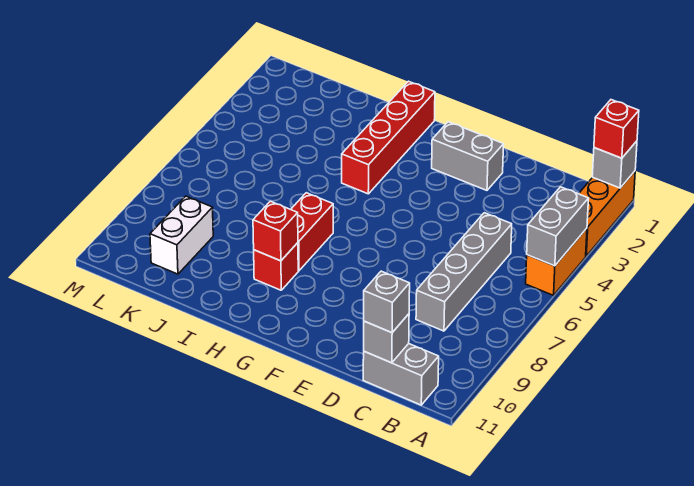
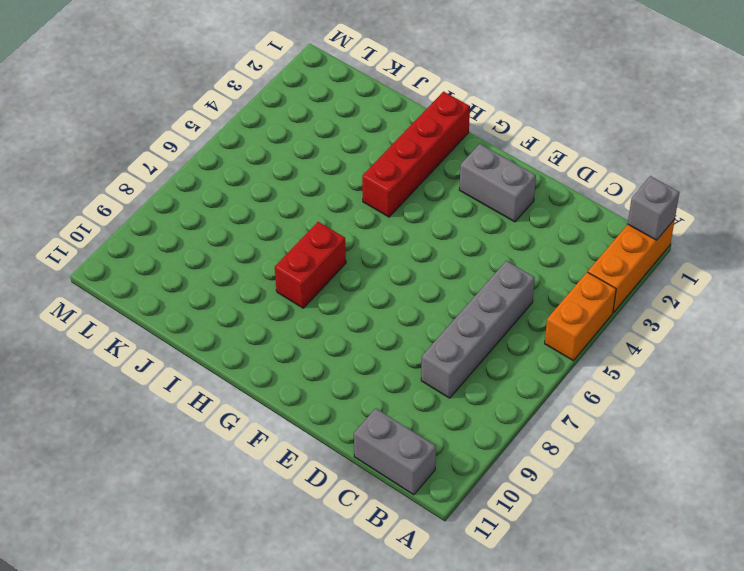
none -> red 1x1 brick [254,243,298,290]
none -> white 1x2 brick [150,196,213,274]
none -> grey 1x2 brick [527,187,589,266]

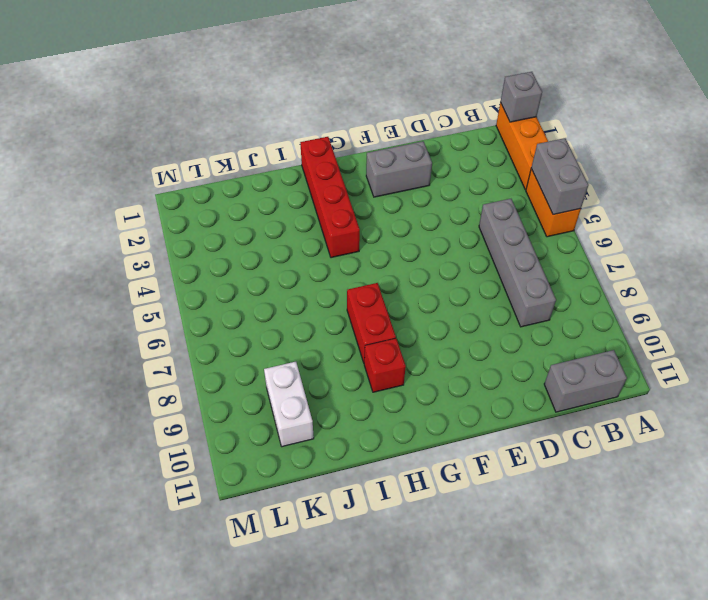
none -> grey 1x1 brick [364,314,409,363]
none -> red 1x1 brick [253,201,298,261]
none -> red 1x1 brick [594,100,639,158]

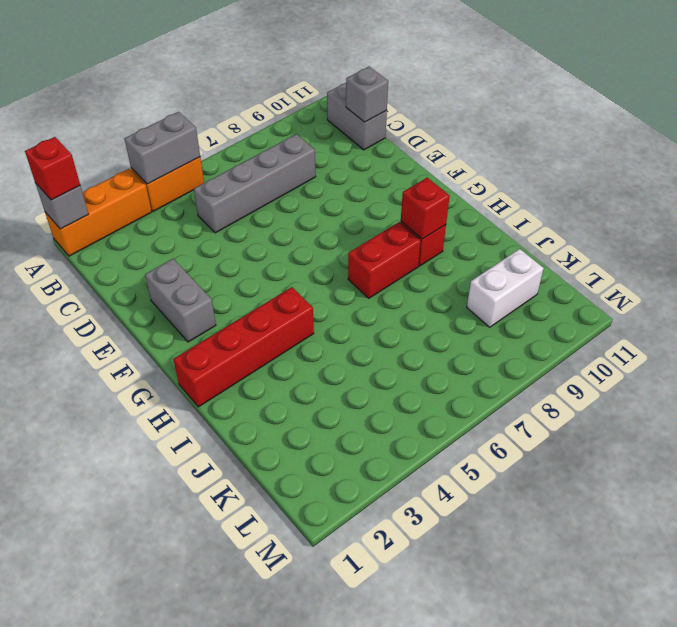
none -> grey 1x1 brick [364,271,410,333]

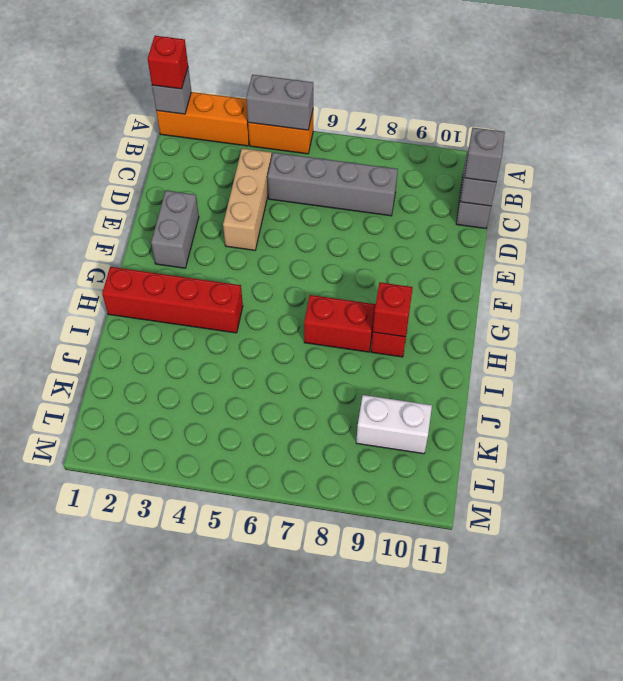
tan 1x3 brick [223,148,272,250] -> none

